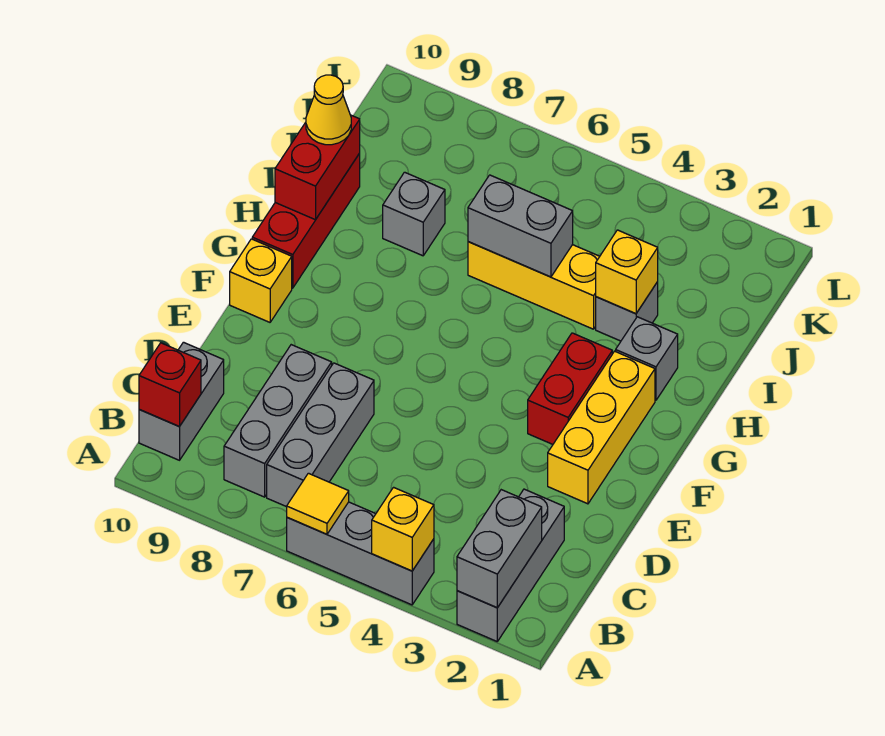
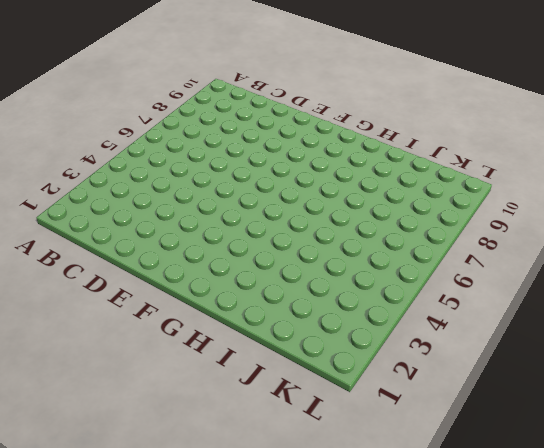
none -> grey 1x3 brick [457,489,564,641]
none -> grey 1x3 brick [287,502,434,605]
none -> grey 1x3 brick [267,363,374,507]

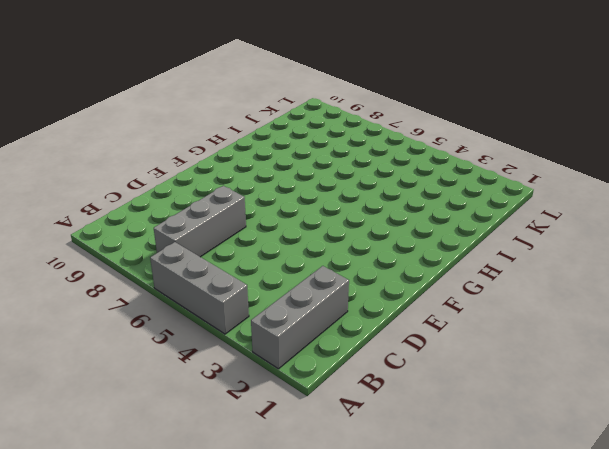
none -> grey 1x3 brick [224,345,332,497]
none -> grey 1x2 brick [139,342,224,460]
none -> yellow 1x3 brick [548,351,655,504]

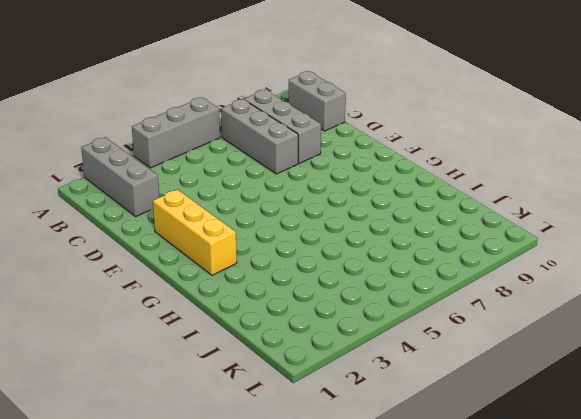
none -> red 1x2 brick [528,333,612,444]
none -> yellow 1x1 brick [230,239,292,322]
none -> red 1x3 brick [252,153,360,288]

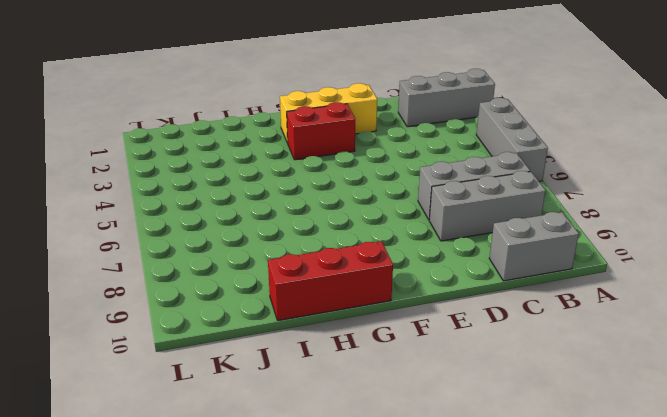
none -> yellow 1x1 brick [230,239,292,322]
none -> grey 1x1 brick [616,317,678,400]
none -> grey 1x1 brick [596,282,658,341]

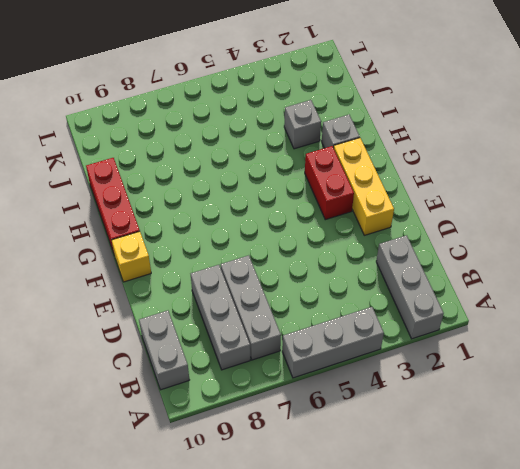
none -> yellow 1x3 brick [468,242,600,329]
none -> grey 1x1 brick [383,172,445,256]
none -> grey 1x2 brick [457,490,542,608]

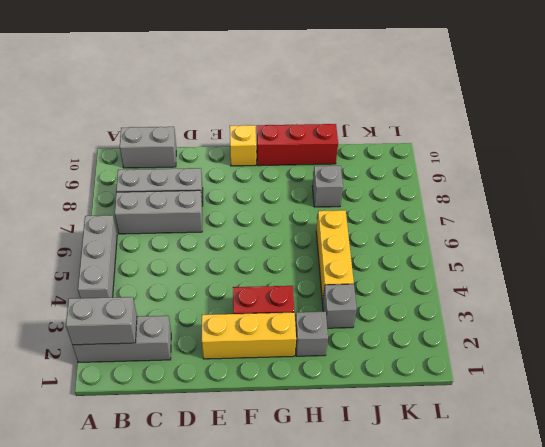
none -> yellow 1x1 brick [372,487,434,571]
none -> yellow 1x1 tile [287,473,349,534]
none -> red 1x1 brick [139,343,201,427]

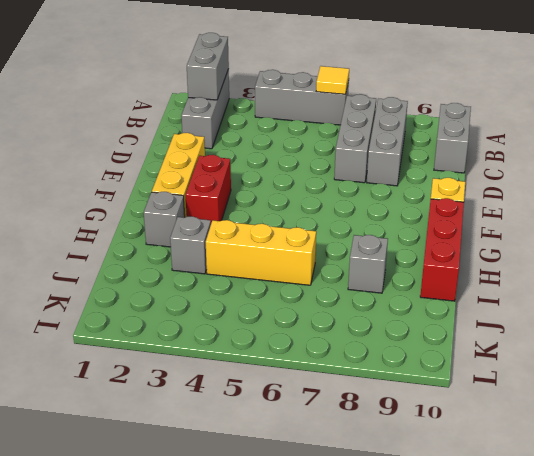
none -> yellow 1x1 brick [372,487,434,571]
none -> red 1x1 brick [139,343,201,427]
none -> red 1x2 brick [275,115,360,220]

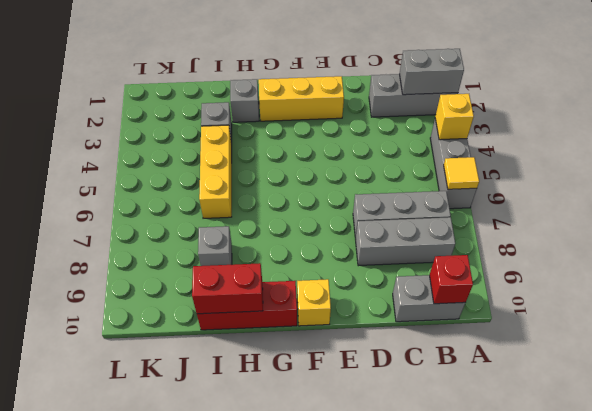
none -> red 1x2 brick [528,333,612,444]
none -> yellow 1x1 brick [596,230,658,314]
none -> grey 1x2 brick [468,175,573,277]

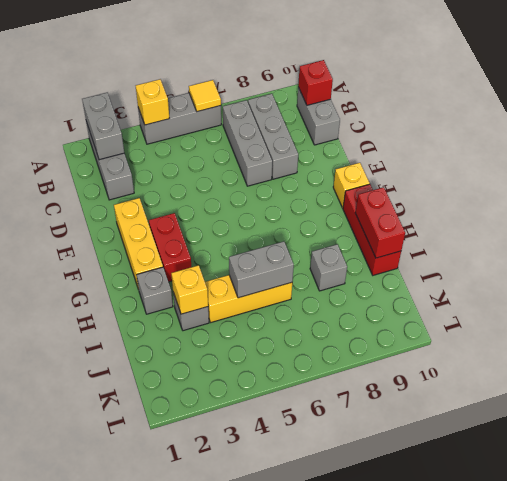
none -> yellow 1x1 cone [306,75,351,145]

